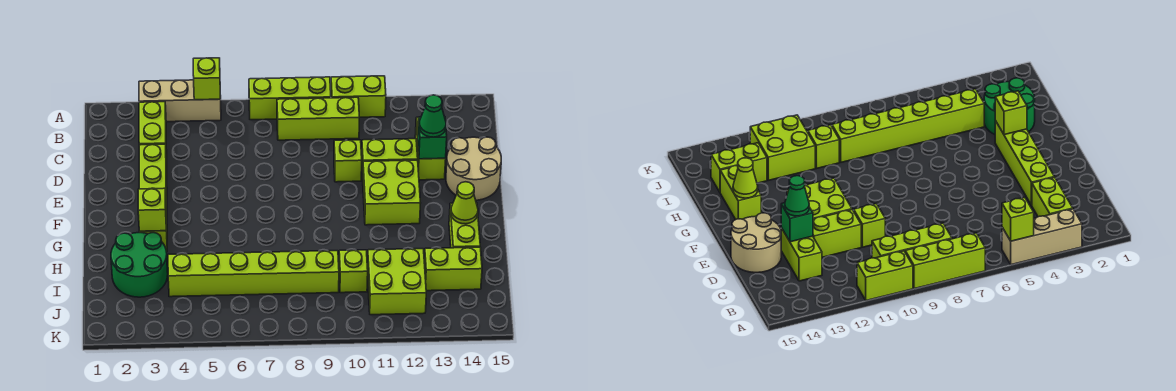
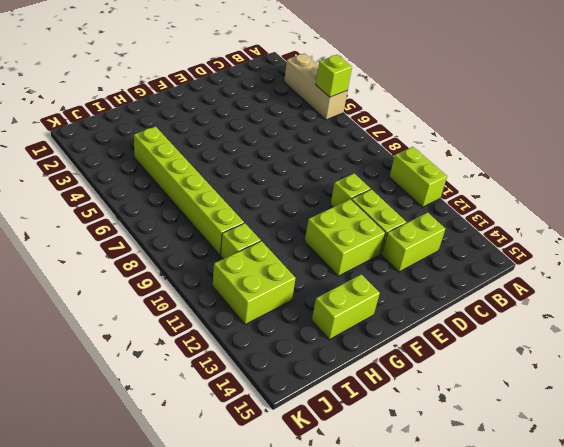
none -> lime 1x3 brick [249,77,331,120]
none -> lime 1x2 brick [139,102,167,161]
none -> lime 1x3 brick [277,97,359,140]

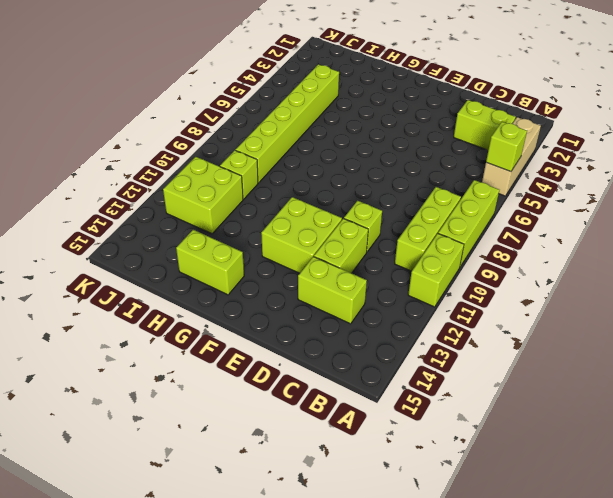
none -> lime 1x4 brick [139,144,167,252]
none -> tan 2x2 round brick [446,137,501,200]
none -> green 2x2 round brick [111,233,168,297]

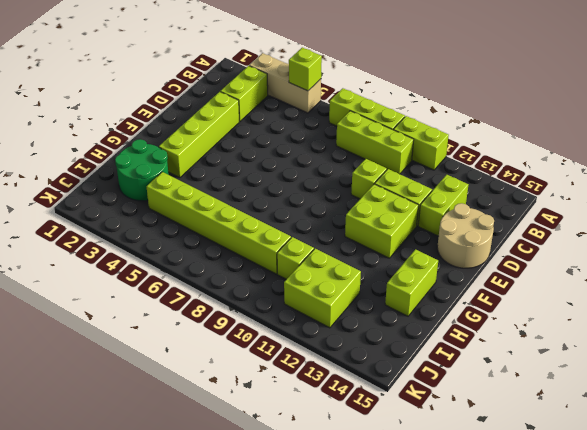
none -> lime 1x2 brick [424,247,482,291]
none -> green 1x1 brick [418,117,447,159]
none -> lime 1x1 brick [138,188,166,231]

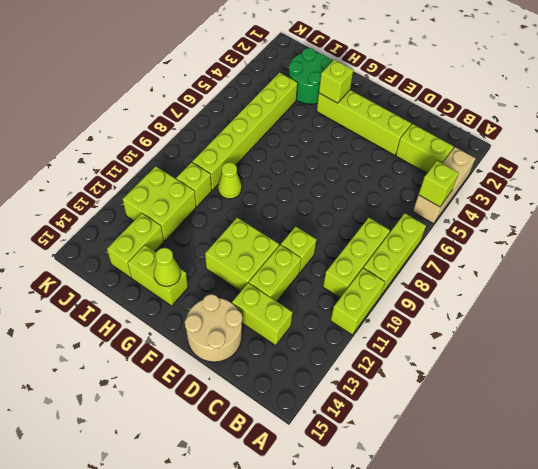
lime 1x1 cone [218,162,242,199] -> none
none -> green 1x1 brick [418,117,447,159]
none -> green 1x1 cone [419,95,446,137]

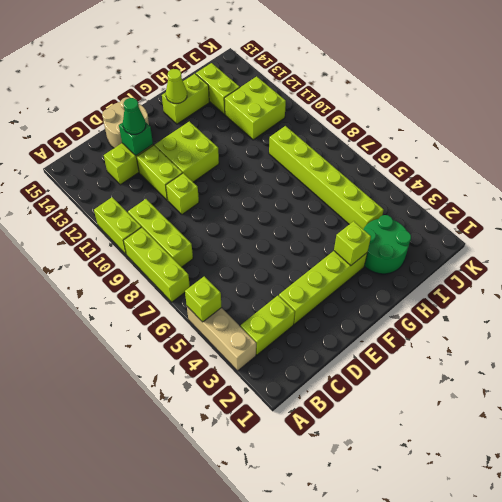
none -> lime 1x1 brick [339,250,368,293]

